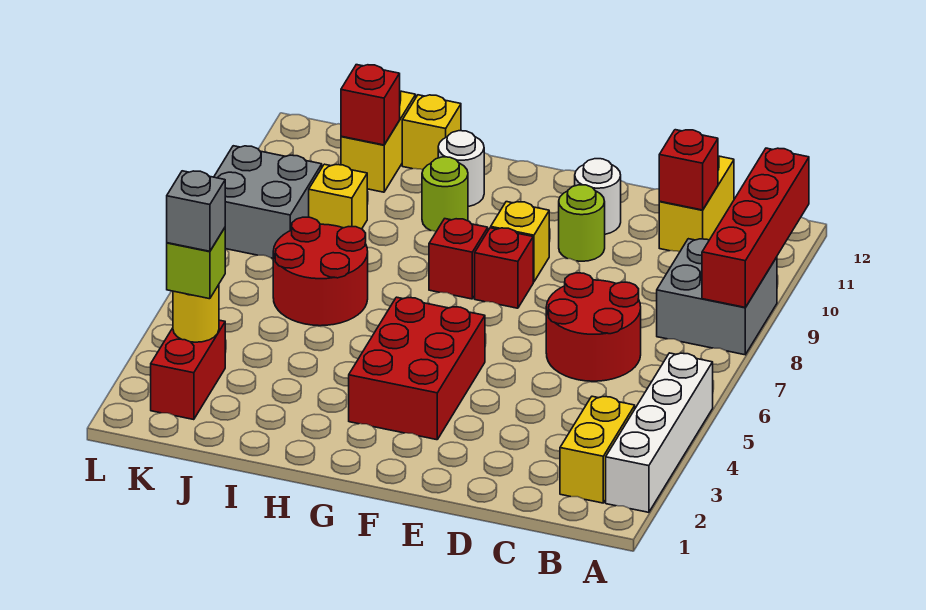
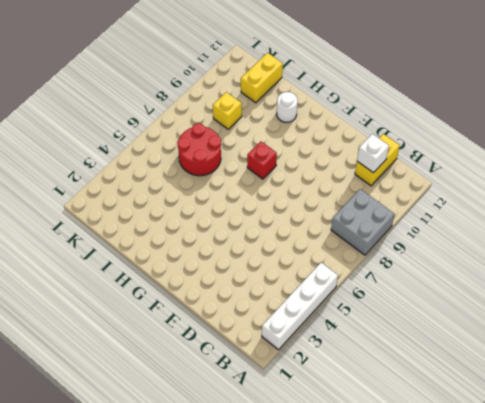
white 1x1 brick [357,134,389,173] -> red 1x1 brick [659,130,718,210]
none -> yellow 1x2 brick [560,396,635,503]
none -> red 2x2 round brick [546,273,641,381]
none -> lime 1x1 round brick [559,185,605,261]

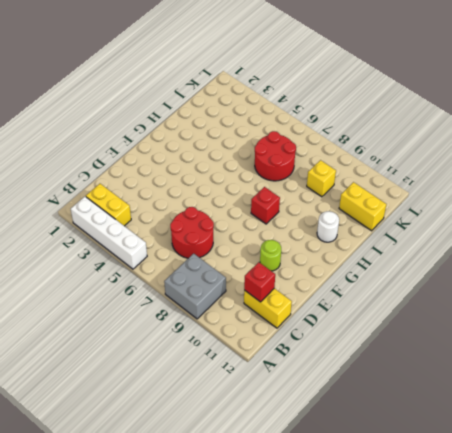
none -> white 1x1 round brick [575,159,621,234]
none -> red 2x3 brick [349,297,485,440]
none -> red 1x1 brick [475,228,533,308]

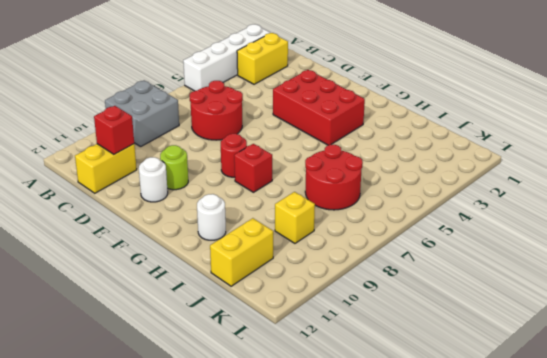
red 2x3 brick [273,70,365,145] -> red 2x3 brick turned to [349,297,485,440]
red 1x1 round brick [221,134,247,177] -> red 1x1 brick [475,228,533,308]
none -> yellow 1x1 brick [491,202,549,282]
none -> lime 1x1 round brick [422,157,468,232]
none -> yellow 1x1 brick [402,95,461,170]

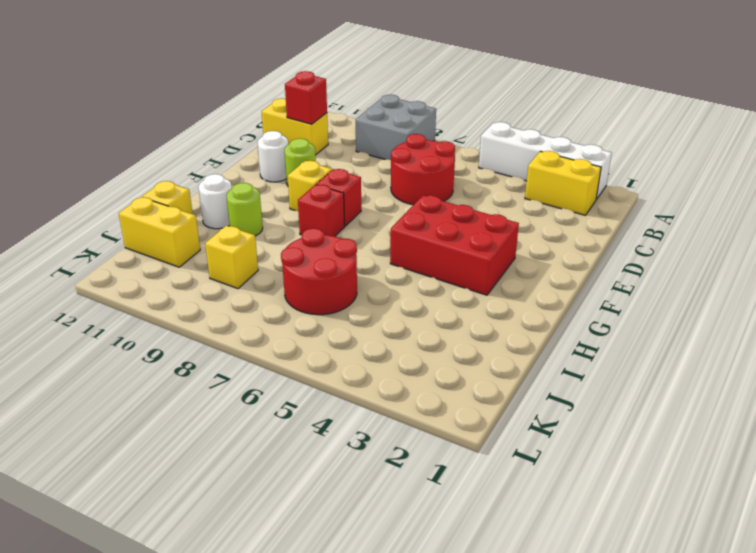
none -> red 1x2 brick [151,320,225,420]
none -> grey 2x2 brick [214,146,322,258]
none -> red 1x4 brick [702,148,809,307]

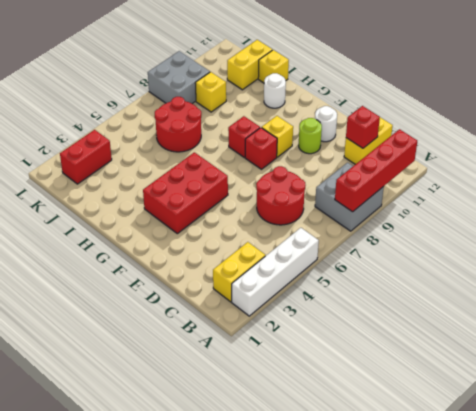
none -> lime 1x1 round brick [422,157,468,232]
none -> red 1x1 brick [341,65,400,145]
none -> yellow 1x1 round brick [173,285,219,342]

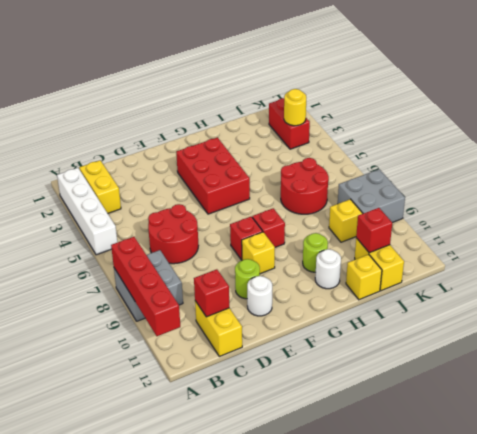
none -> lime 1x1 brick [167,228,225,299]
none -> grey 1x1 brick [167,171,225,251]

